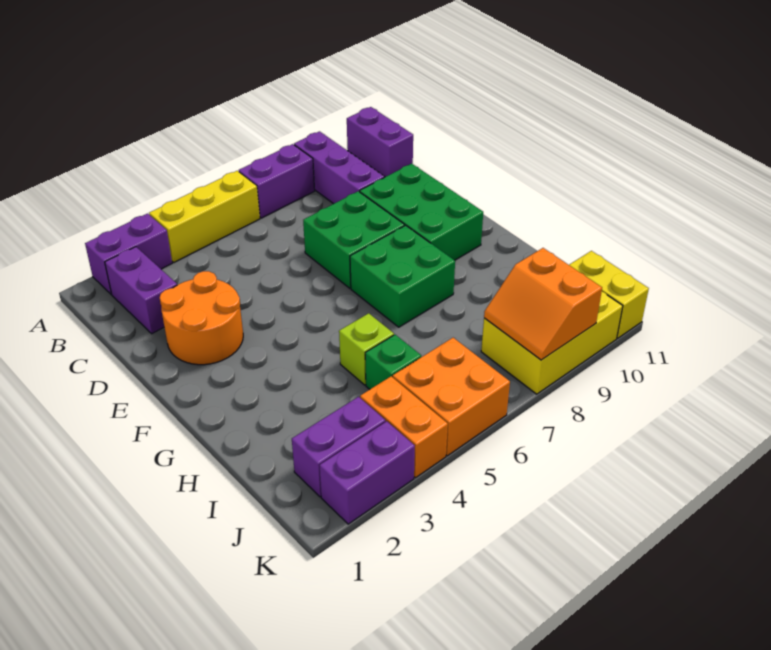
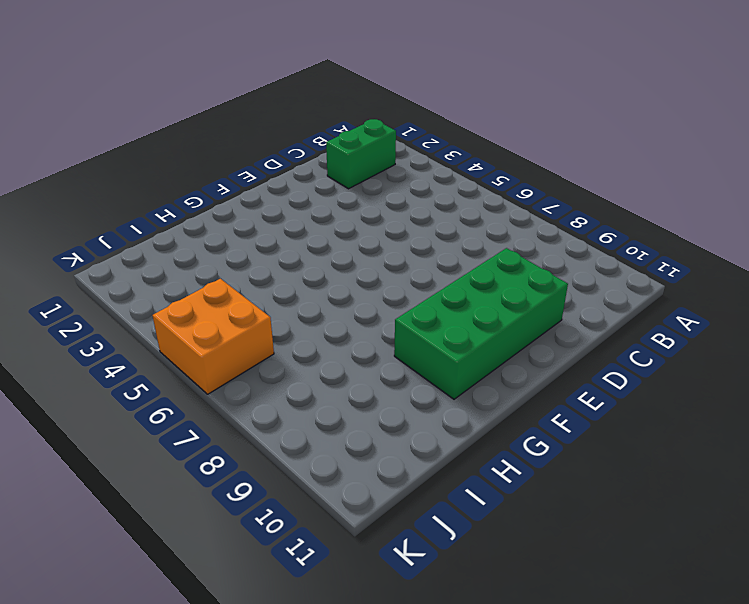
green 1x2 brick [326,119,396,189] -> purple 1x2 brick [105,247,177,334]
green 2x4 brick [394,248,568,399] -> green 2x3 brick [360,164,483,260]
none -> purple 1x2 brick [85,214,172,294]
none -> yellow 1x3 brick [149,171,260,262]
none -> purple 1x2 brick [239,144,315,218]

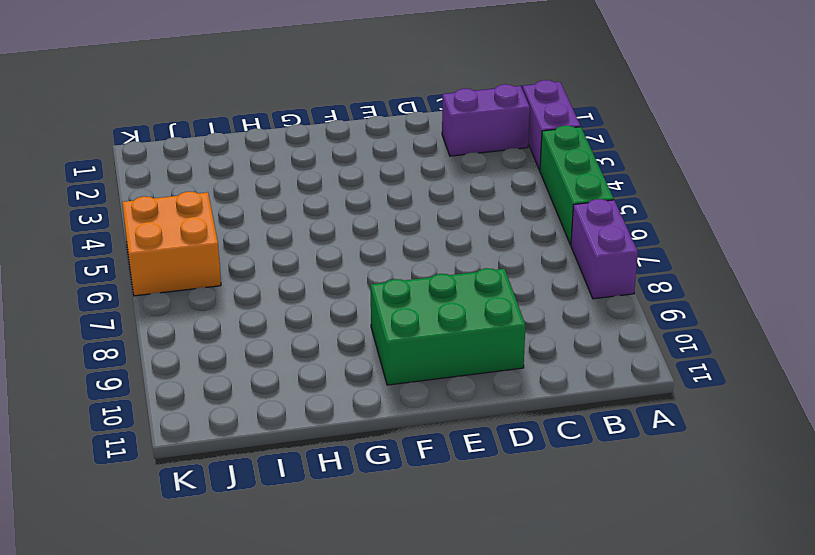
green 1x3 brick [540,126,614,245] -> yellow 1x3 brick [149,171,260,262]
none -> purple 1x3 brick [294,131,384,204]
none -> purple 1x2 brick [347,107,413,177]
none -> orange 2x2 round brick [160,271,243,365]

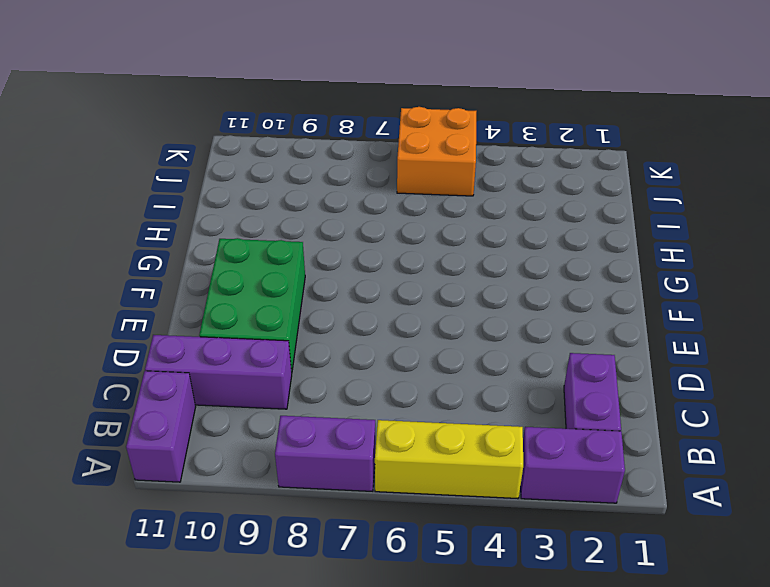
purple 1x3 brick [145,335,292,409] -> purple 1x3 brick turned to [294,131,384,204]
none -> orange 2x2 round brick [160,271,243,365]
none -> green 2x2 brick [303,191,405,288]
none -> green 2x2 brick [350,225,455,327]

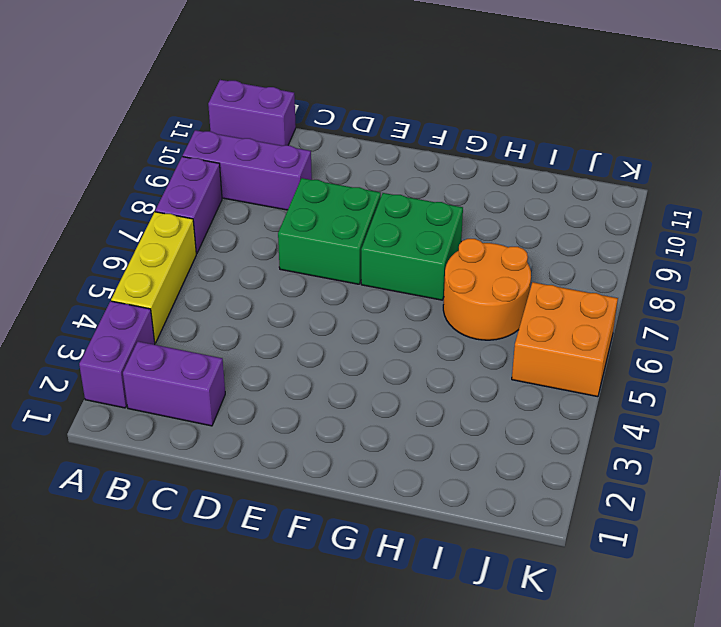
orange 2x2 round brick [443,239,531,340] -> orange 2x2 round brick moved to [160,271,243,365]
none -> green 2x3 brick [360,164,483,260]
none -> lime 1x1 brick [339,313,394,385]
none -> green 1x1 brick [365,335,421,389]

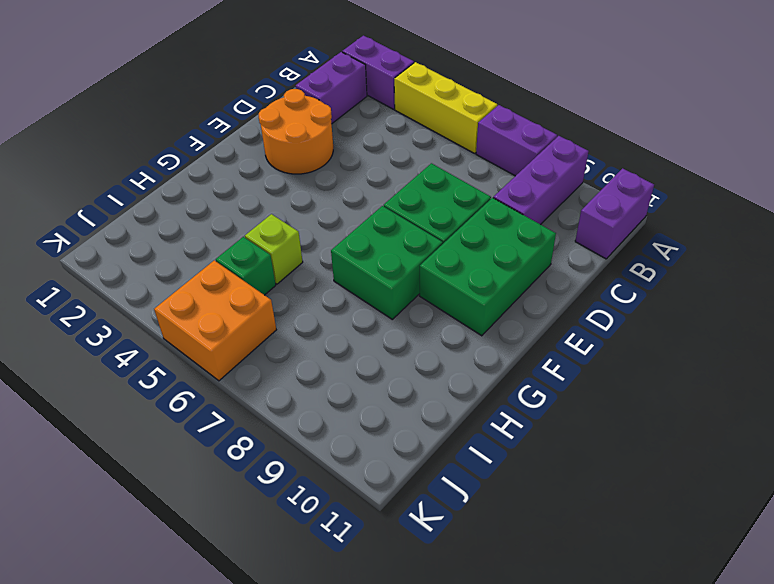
none -> purple 1x2 brick [292,397,385,497]
none -> orange 1x2 brick [360,376,448,478]
none -> yellow 2x3 brick [481,292,623,394]

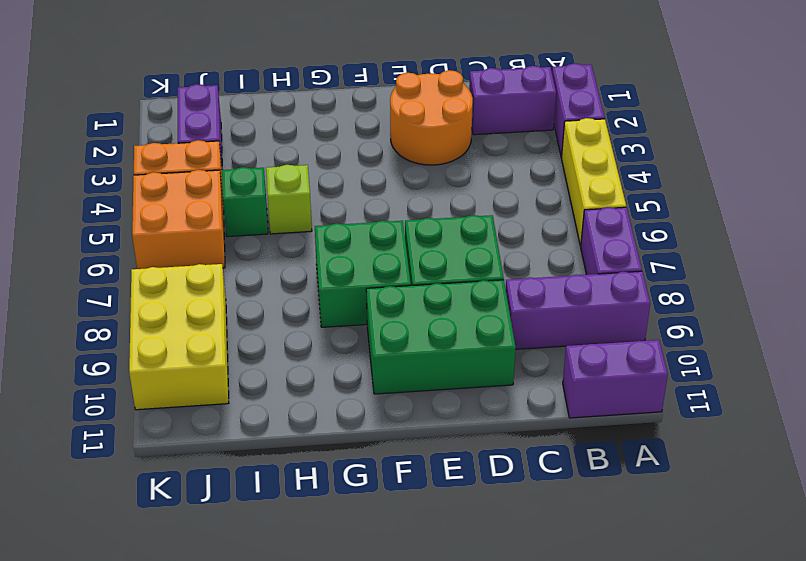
none -> yellow 1x2 brick [569,251,649,338]
none -> purple 1x2 brick [319,421,415,524]
none -> orange 2x2 slope [484,248,602,360]

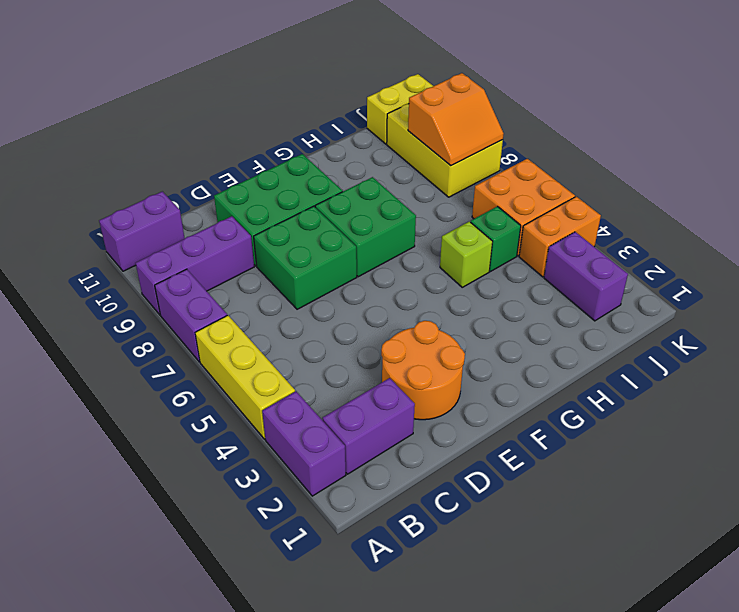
none -> purple 1x2 brick [319,421,415,524]

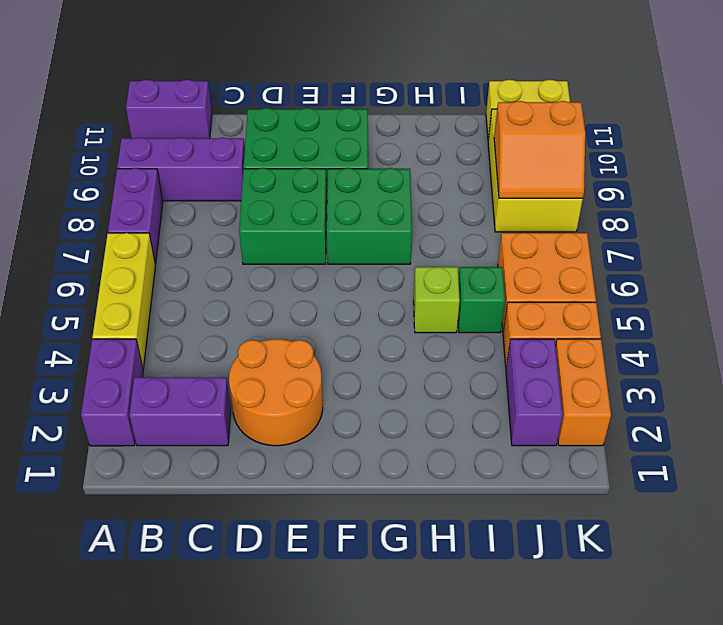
orange 1x2 brick [555,339,611,446] -> purple 1x2 brick [319,421,415,524]

